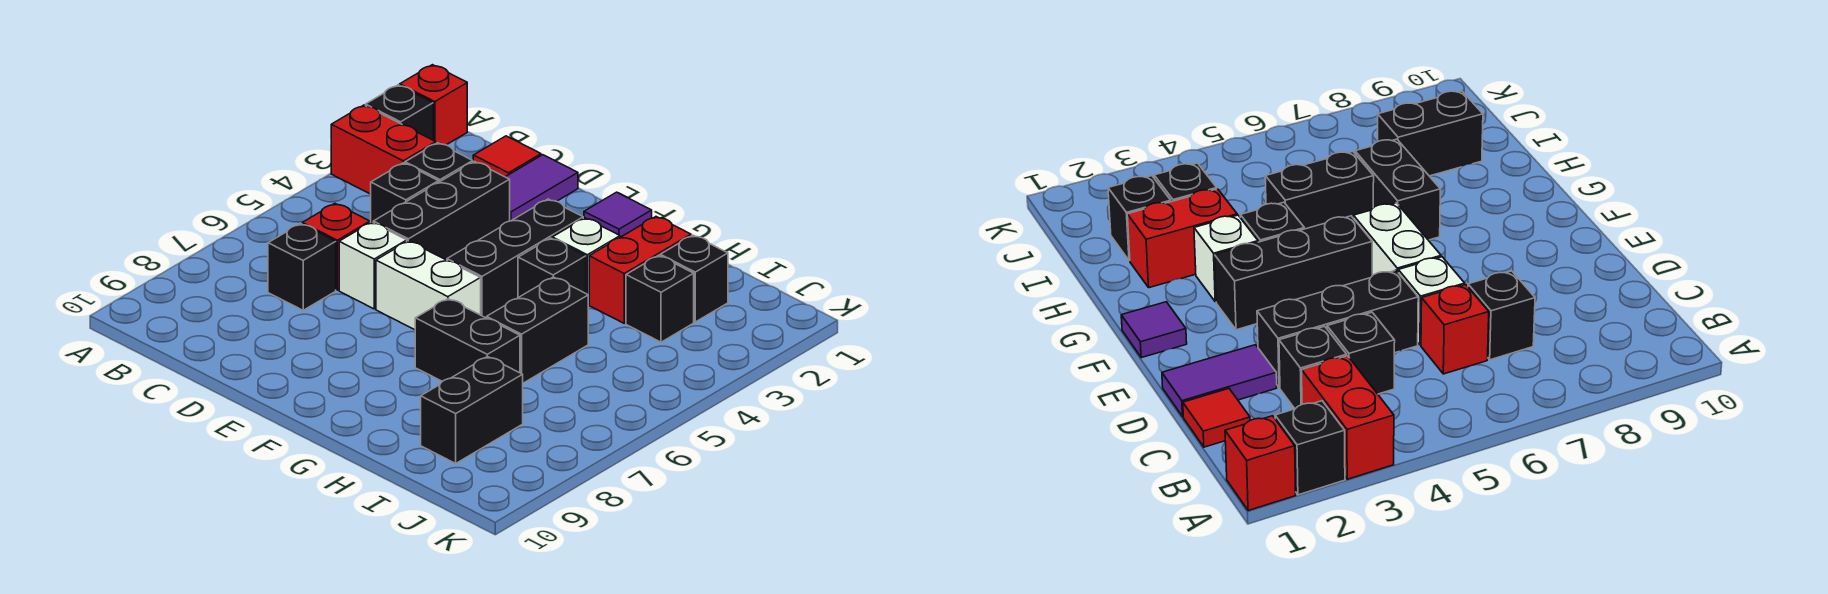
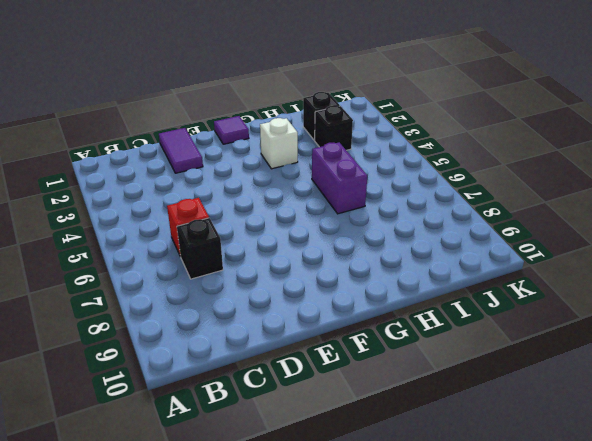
purple 1x2 brick [312,142,367,214] -> black 1x2 brick [487,277,588,383]
none -> red 1x1 brick [400,65,467,145]
none -> black 1x1 brick [366,85,433,140]
none -> red 1x2 brick [331,105,436,194]

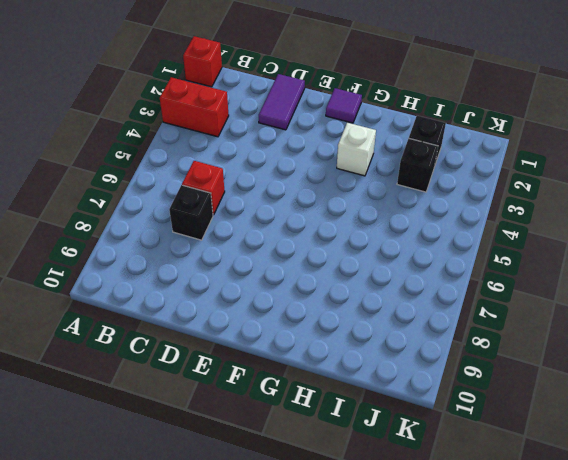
none -> black 1x1 brick [366,85,433,140]
none -> red 1x1 tile [473,136,541,177]
none -> black 1x1 brick [405,143,473,182]

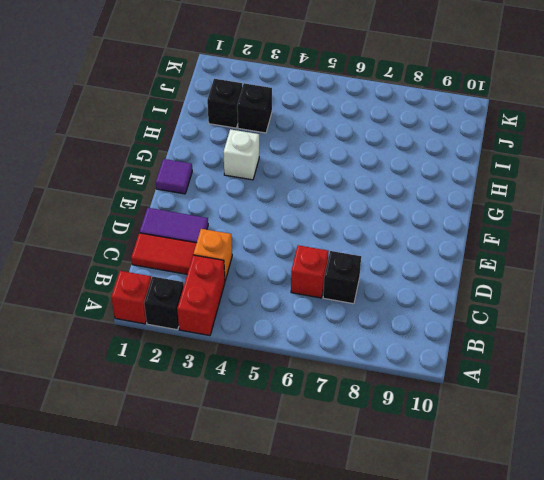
red 1x2 tile [131,233,196,274] -> red 1x1 tile [473,136,541,177]
orange 1x1 brick [193,229,232,280] -> black 1x1 brick [405,143,473,182]
none -> black 1x1 brick [371,163,438,222]
none -> black 1x3 brick [373,162,510,260]
none -> white 1x1 brick [339,222,407,309]

